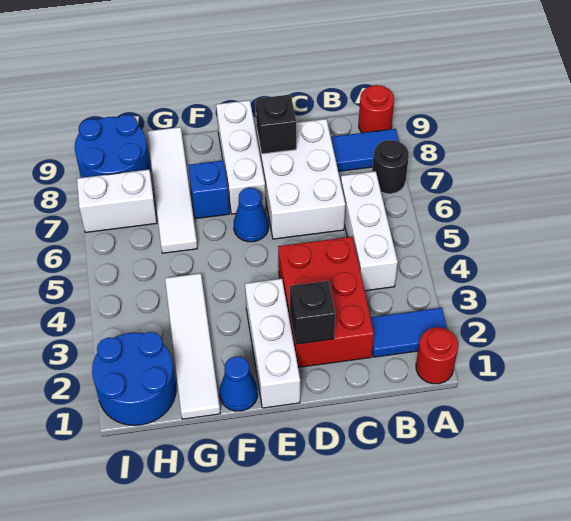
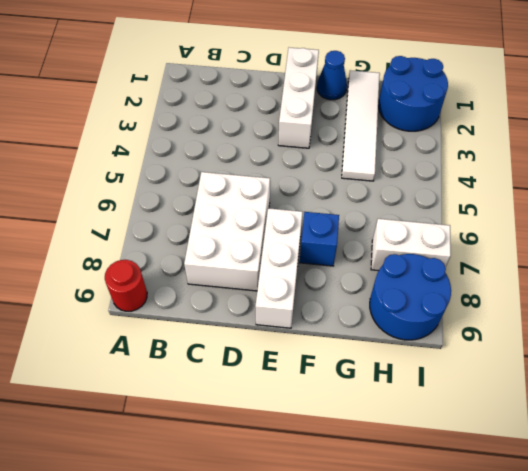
none -> red 1x1 round brick [416,327,458,384]
none -> blue 1x2 tile [370,308,447,357]
none -> black 1x1 round brick [372,140,409,194]

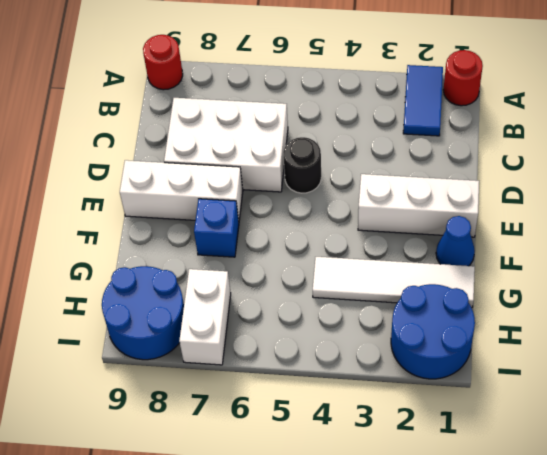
black 1x1 round brick [283,137,321,193] -> black 1x1 round brick moved to [372,140,409,194]
none -> blue 1x2 tile [331,129,399,171]
none -> white 1x3 brick [341,171,398,291]
none -> red 2x3 brick [278,237,374,367]

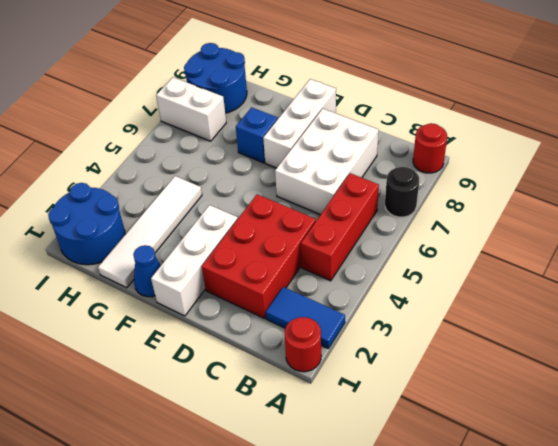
red 1x3 brick [301,173,379,281] -> white 1x3 brick [341,171,398,291]
none -> blue 1x2 tile [331,129,399,171]
none -> blue 1x1 cone [234,188,269,242]
none -> white 1x4 tile [147,127,197,253]

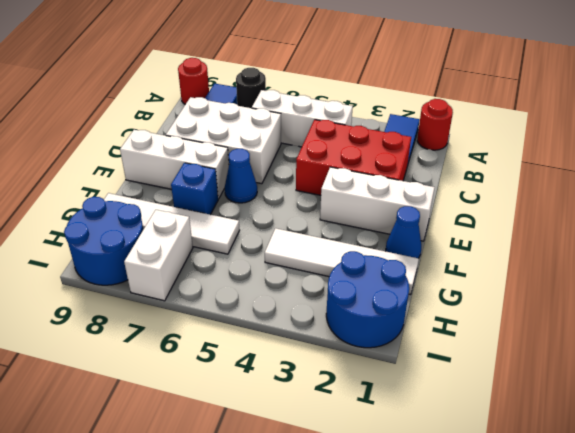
none -> black 1x1 brick [290,281,335,344]
none -> black 1x1 brick [256,95,296,154]

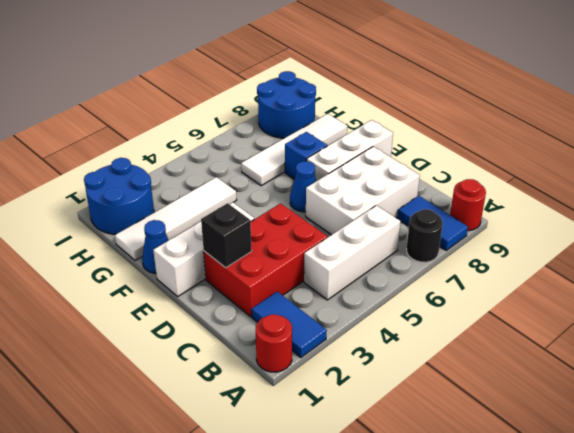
none -> white 1x2 brick [77,170,157,232]
none -> black 1x1 brick [256,95,296,154]

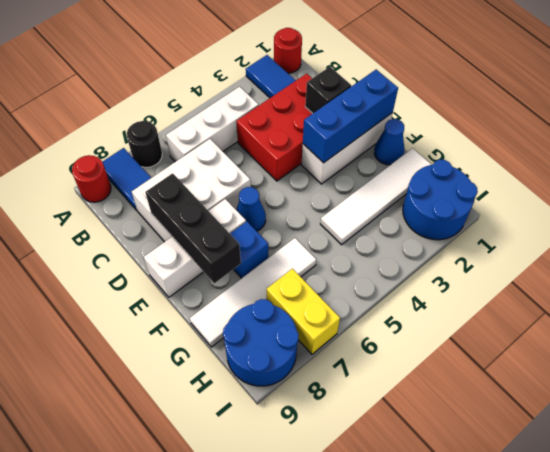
black 1x3 brick [145,173,241,283] -> black 1x1 brick [256,95,296,154]
blue 1x3 brick [303,70,398,163] -> none
yellow 1x2 brick [267,269,340,354] -> white 1x2 brick [77,170,157,232]

